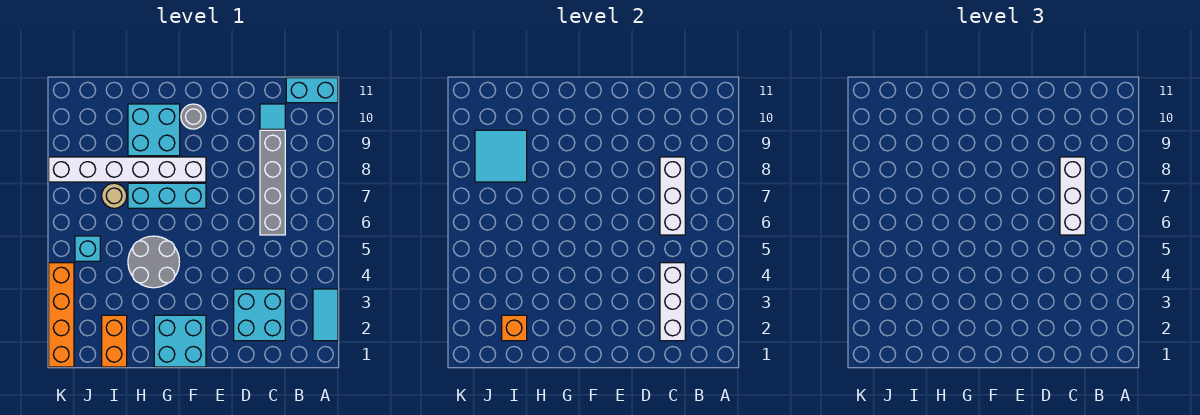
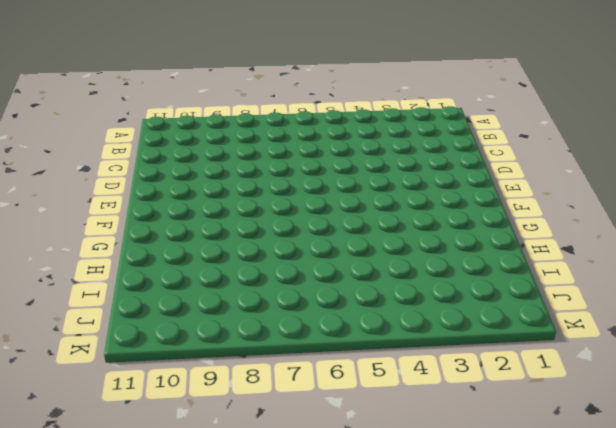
none -> cyan 1x2 tile [313,289,338,341]
none -> cyan 1x2 brick [286,78,338,103]
none -> cyan 2x2 brick [234,289,285,341]

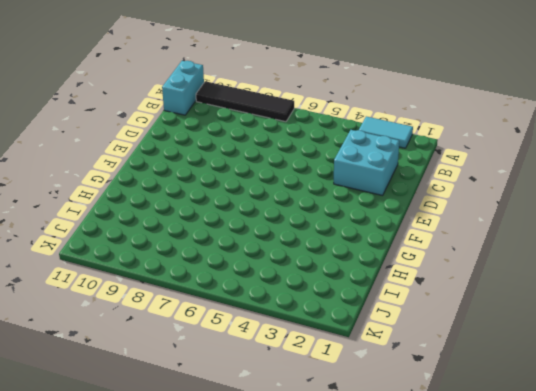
black 1x4 tile [196,81,294,122] -> none
none -> grey 1x4 brick [260,130,285,235]
none -> cyan 1x1 tile [260,104,285,129]
none -> cyan 2x2 brick [154,315,206,367]

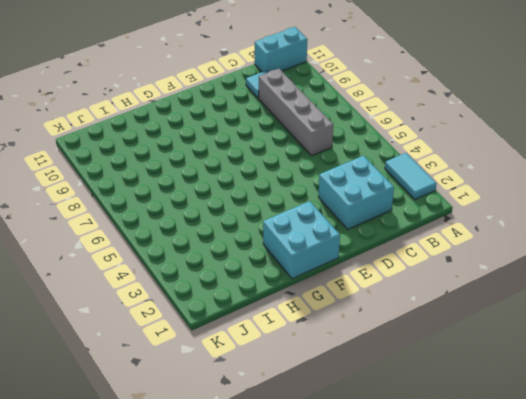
none -> cyan 1x3 brick [128,183,206,208]
none -> white 1x6 brick [49,157,206,182]
none -> grey 1x1 round brick [181,104,206,129]

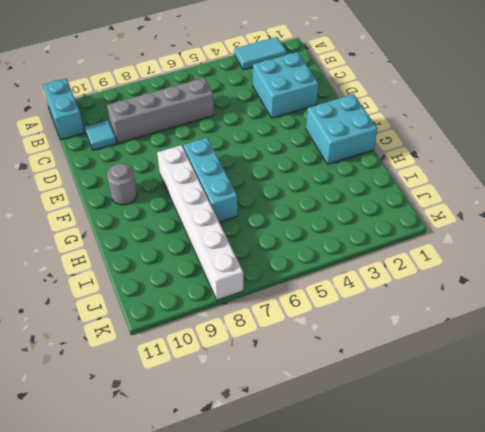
none -> grey 2x2 round brick [128,236,179,288]
none -> cyan 2x2 brick [128,104,180,156]
none -> orange 1x2 brick [102,315,127,367]

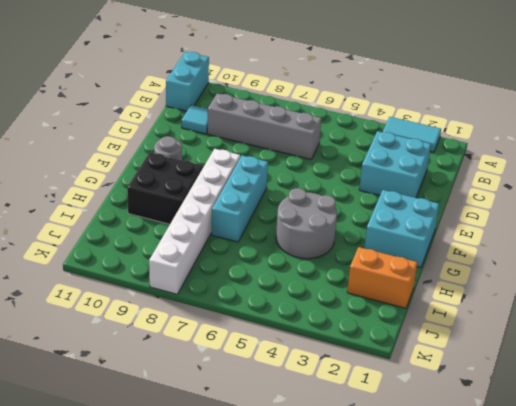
black 2x2 brick [127,152,203,224] -> cyan 2x2 brick [128,104,180,156]
none -> tan 1x1 round brick [102,183,127,208]
none -> cyan 1x1 brick [75,236,100,261]
none -> orange 1x4 brick [49,263,74,367]

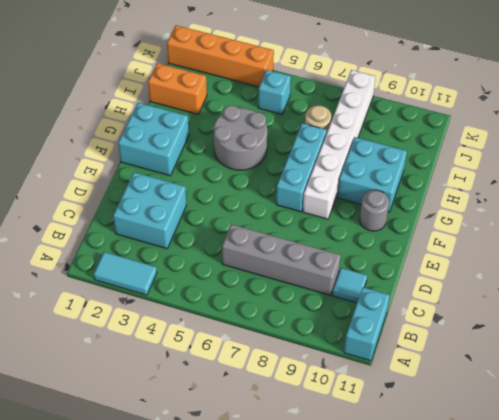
none -> white 1x3 brick [660,263,685,341]
none -> white 1x3 brick [660,157,685,235]
none -> orange 1x1 brick [502,315,527,341]

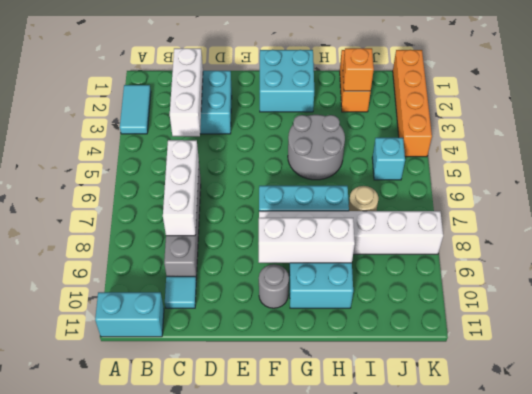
white 1x3 brick [259,218,355,263] -> white 1x3 brick turned to [1060,157,1085,235]
none -> cyan 2x2 tile [475,130,527,182]

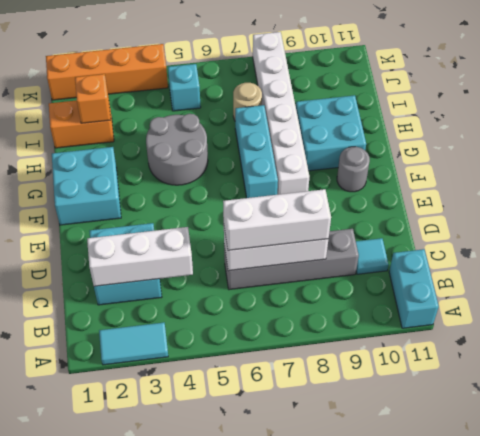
none -> cyan 2x2 tile [475,130,527,182]

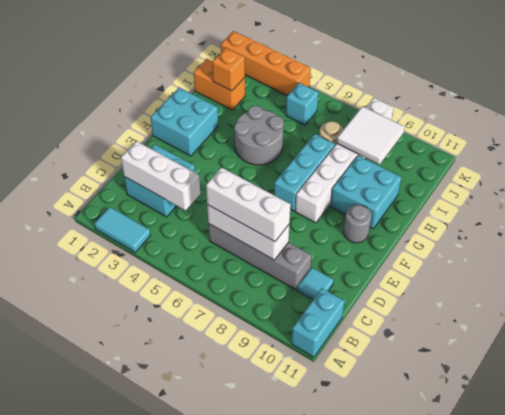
white 2x2 tile [337,106,405,165] -> cyan 2x2 tile [475,130,527,182]

